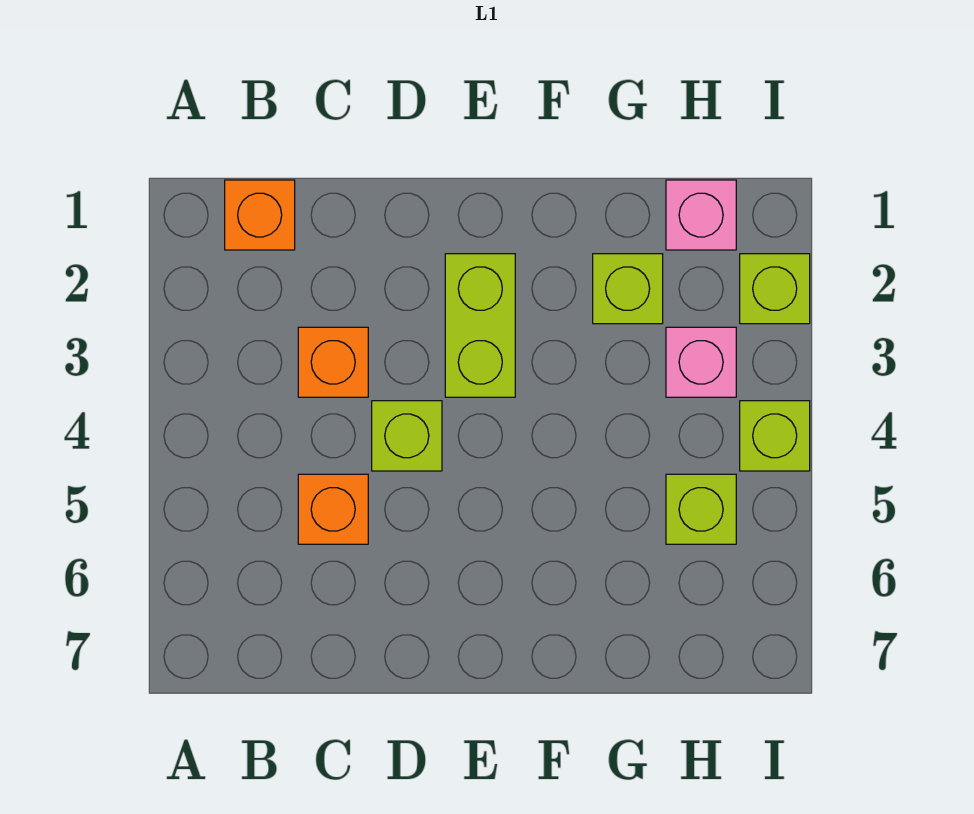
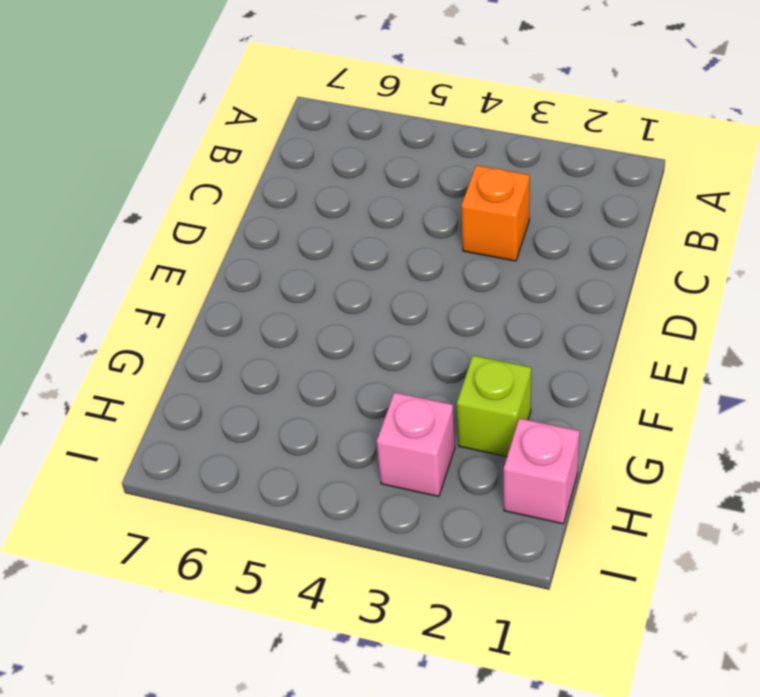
none -> orange 1x1 brick [225,180,295,250]
none -> orange 1x1 brick [298,474,368,544]

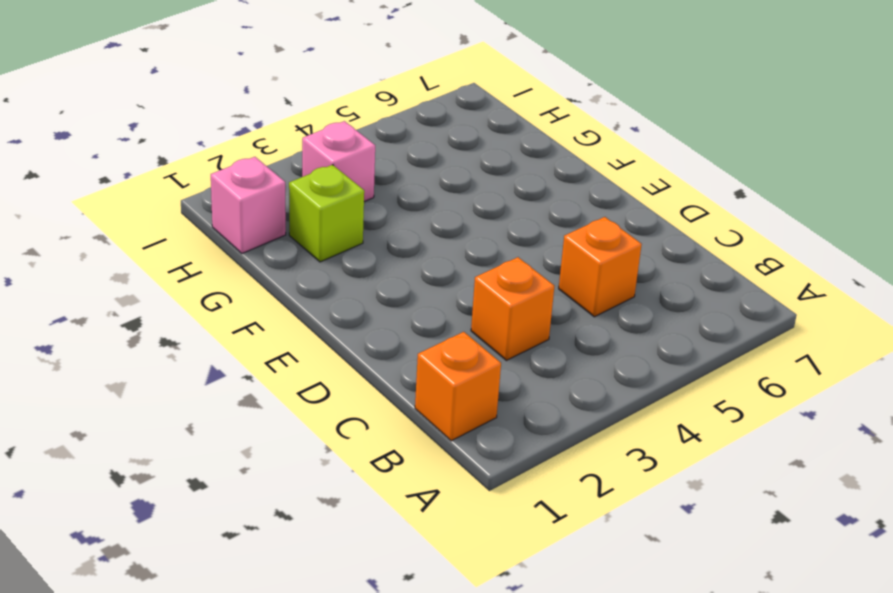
none -> lime 1x1 brick [372,401,442,471]
none -> lime 1x2 brick [445,254,515,397]

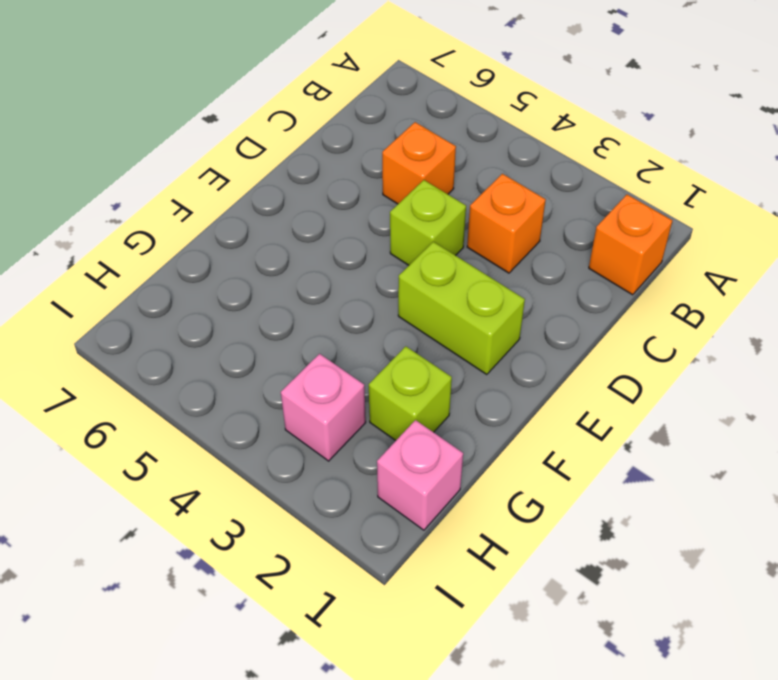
none -> lime 1x1 brick [666,474,736,544]
none -> lime 1x1 brick [740,254,810,324]

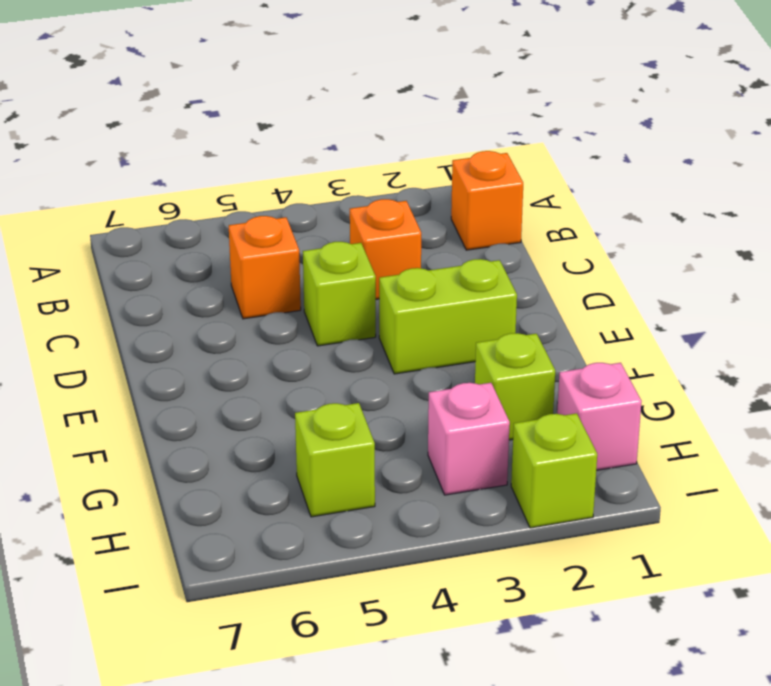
none -> lime 1x1 brick [740,401,810,471]

